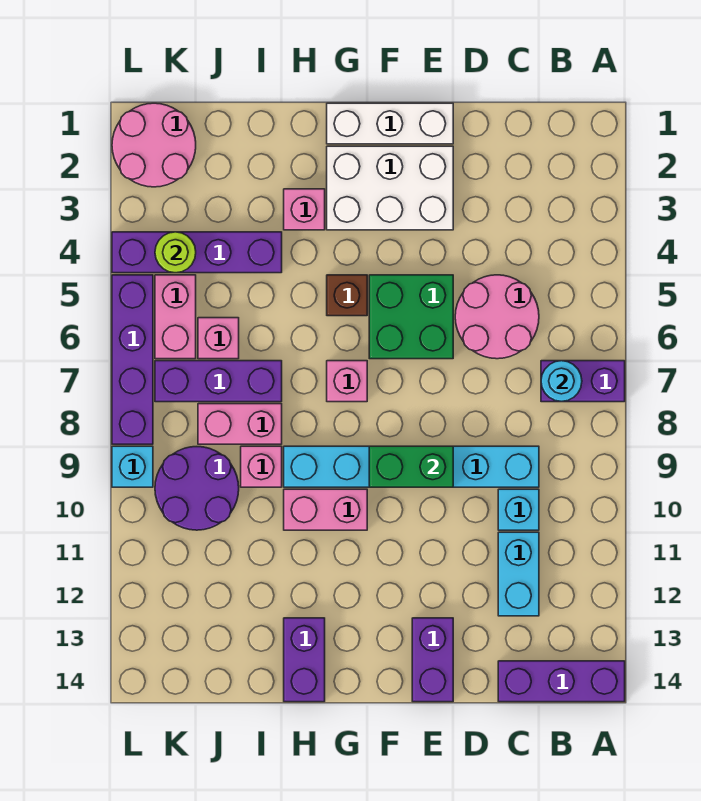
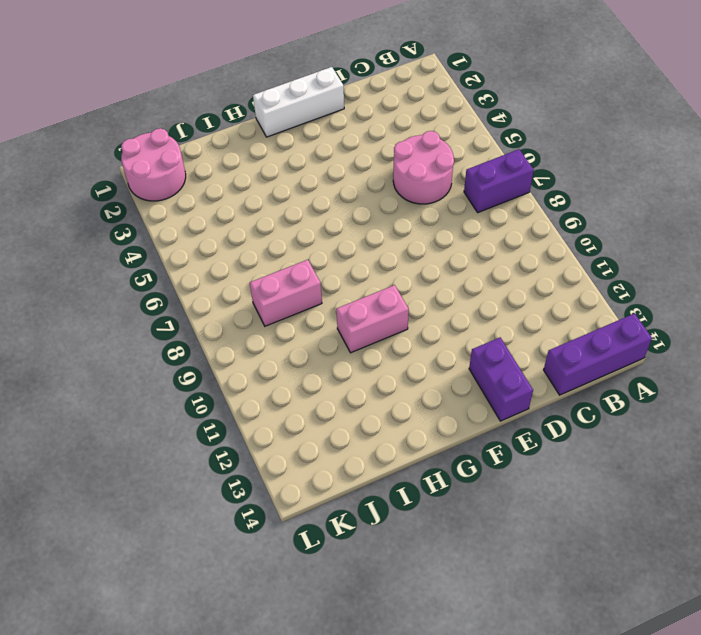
none -> cyan 1x6 brick [284,446,539,487]
none -> cyan 1x1 brick [498,489,539,530]
none -> cyan 1x2 brick [498,532,539,616]

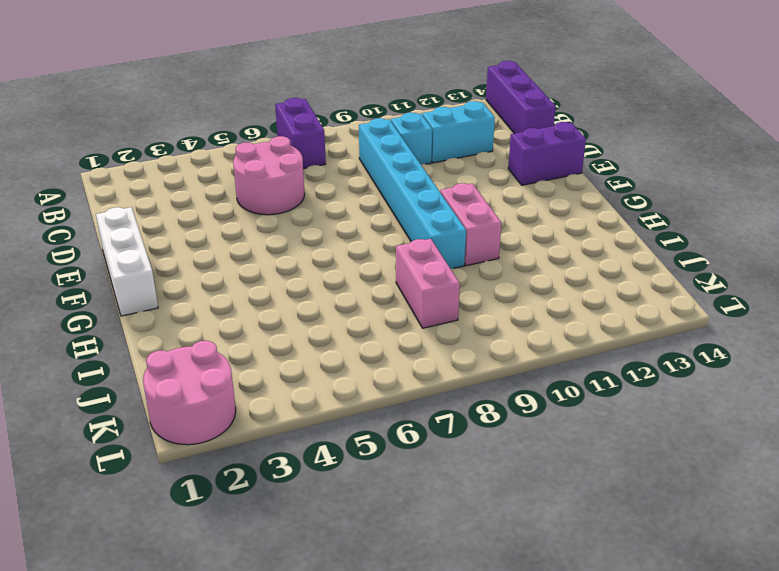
none -> white 2x3 brick [327,146,453,230]
none -> green 2x2 brick [369,275,453,359]
none -> brown 1x1 brick [327,275,367,316]

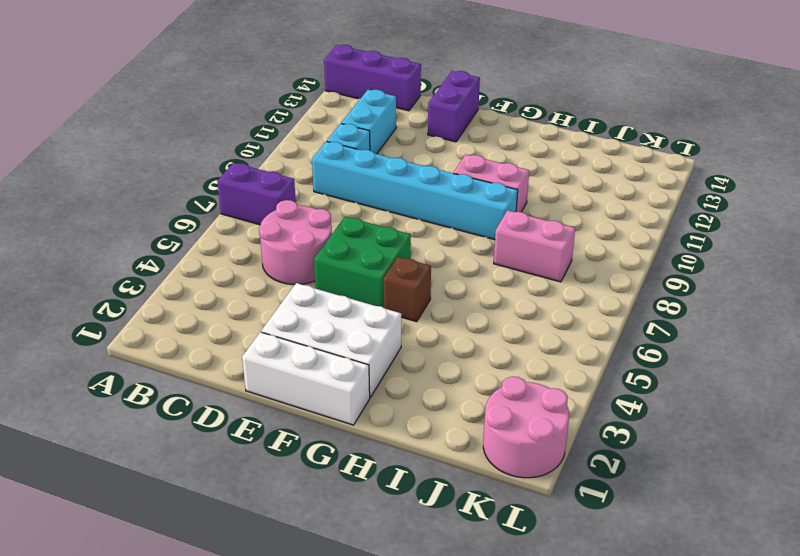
none -> pink 1x1 brick [327,361,367,402]
none -> pink 1x1 brick [284,189,325,230]
none -> purple 1x2 brick [284,618,325,702]

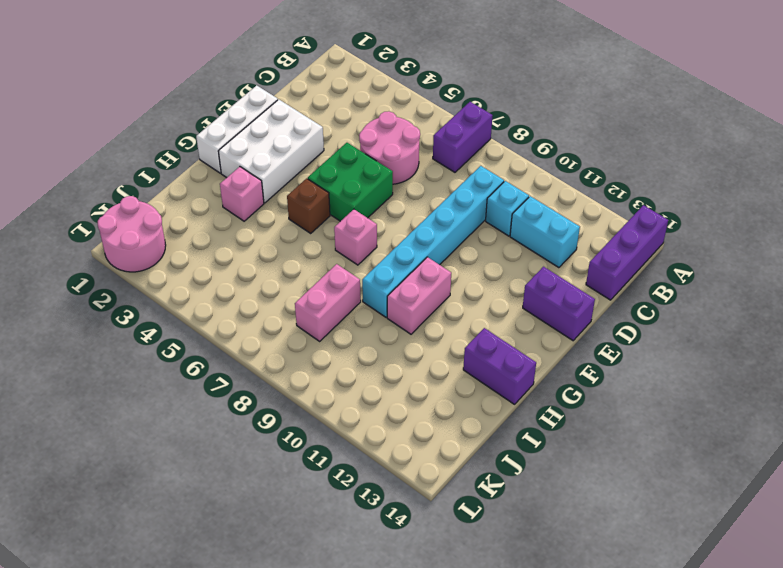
none -> purple 1x4 brick [112,232,282,273]
none -> purple 1x3 brick [155,361,282,402]
none -> pink 1x1 brick [241,446,282,487]

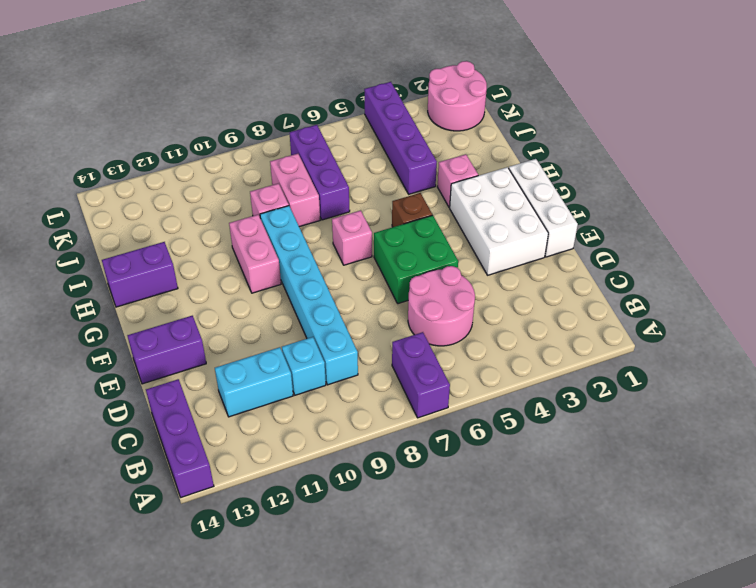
none -> pink 1x1 brick [198,318,239,359]
none -> purple 2x2 round brick [155,447,239,530]
none -> pink 1x2 brick [155,275,196,359]

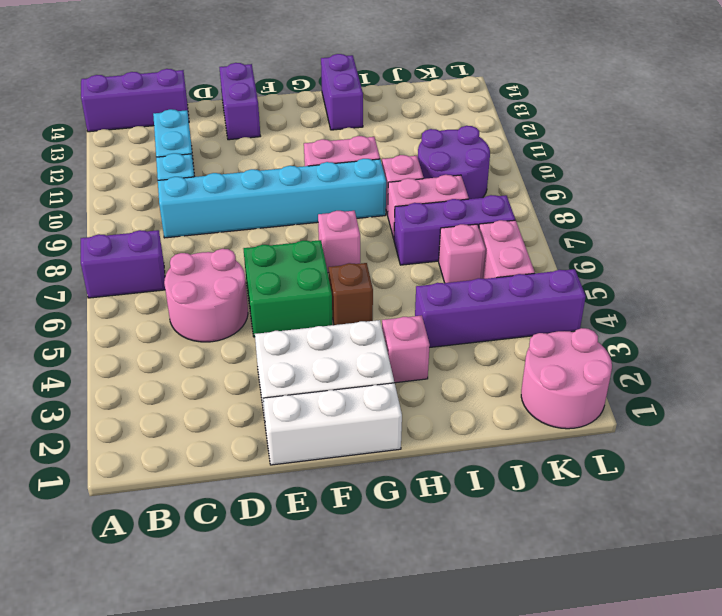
none -> purple 1x4 brick [112,275,153,444]
none -> cyan 1x1 brick [112,446,153,487]
none -> cyan 1x1 round brick [541,361,582,402]

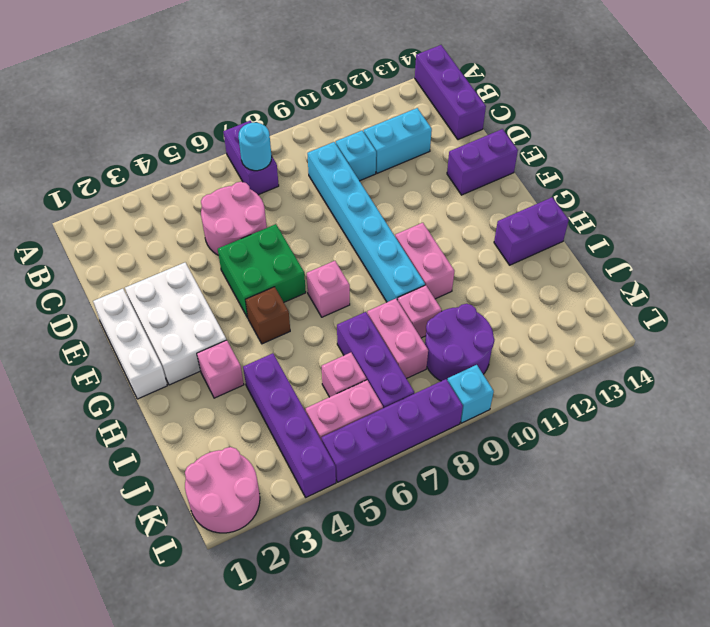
none -> green 1x2 brick [369,446,453,487]
none -> lime 1x1 round brick [155,232,196,273]

